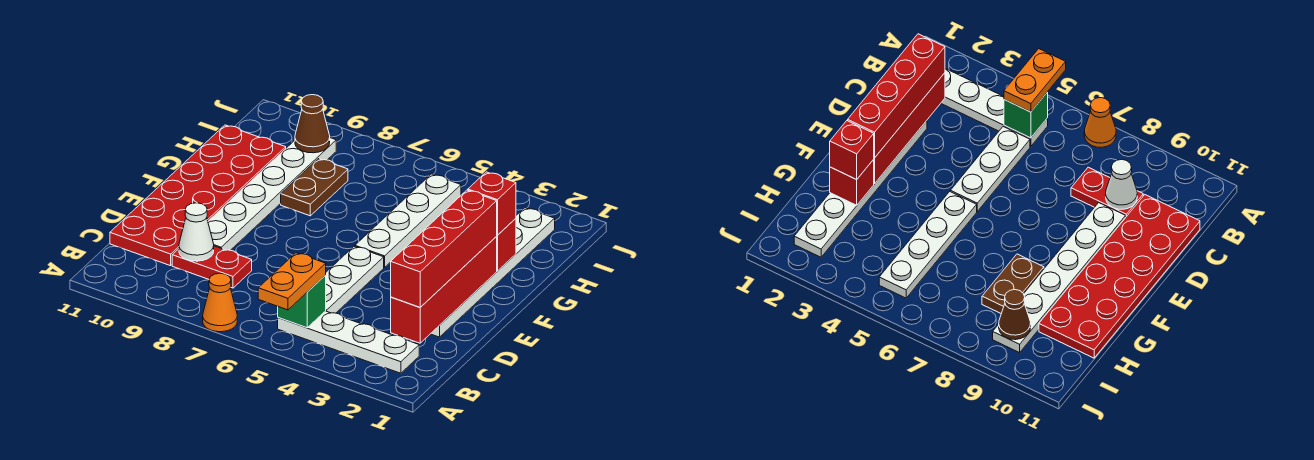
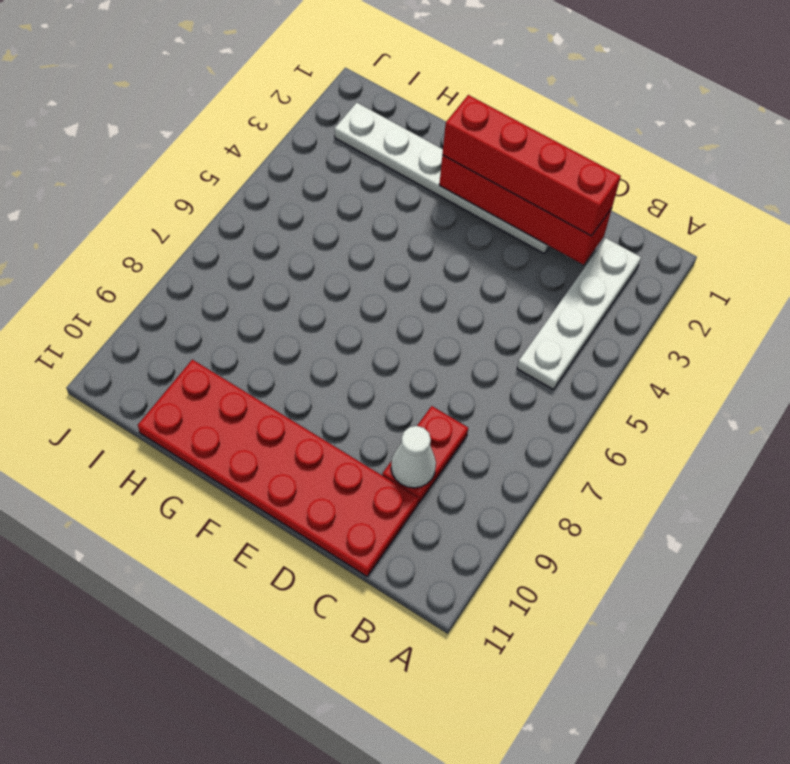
none -> orange 1x1 cone [203,273,237,332]
none -> white 1x3 plate [326,246,384,313]
none -> white 1x6 plate [208,138,336,250]

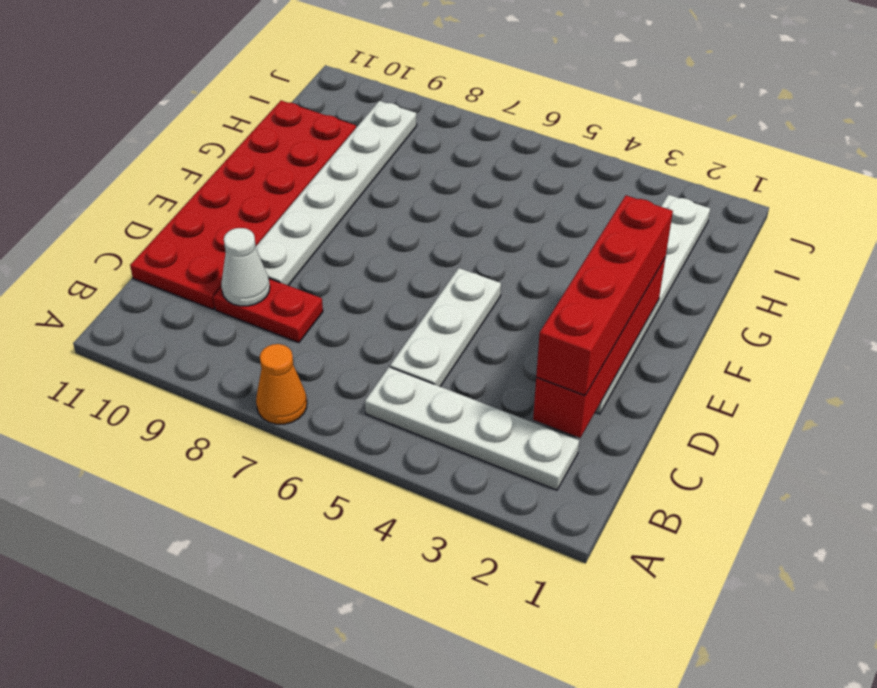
none -> white 1x4 plate [355,174,461,267]
none -> brown 1x2 plate [281,159,348,216]
none -> green 1x1 brick [278,275,326,328]

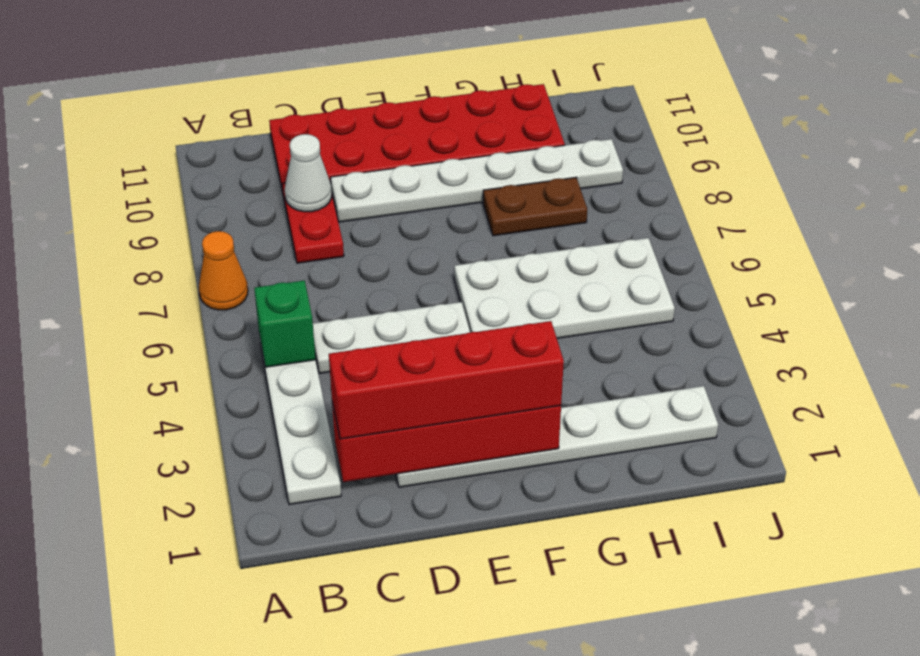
white 2x4 plate [454,238,675,338] -> white 1x4 plate [355,174,461,267]
none -> red 1x1 brick [496,218,516,271]
none -> brown 1x1 cone [295,95,330,153]
none -> orange 1x2 plate [258,253,326,310]

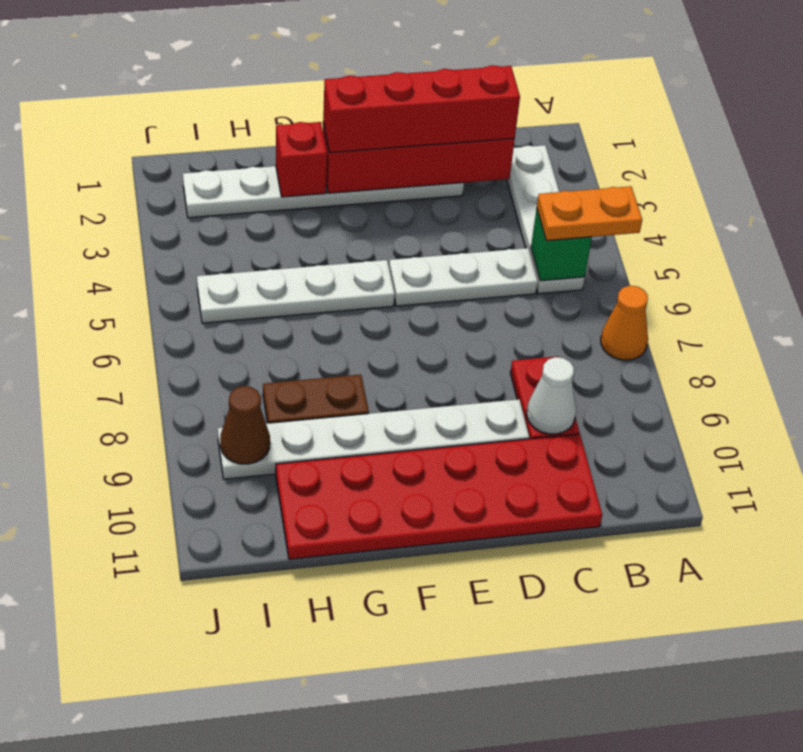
none -> red 1x1 brick [468,172,516,235]

